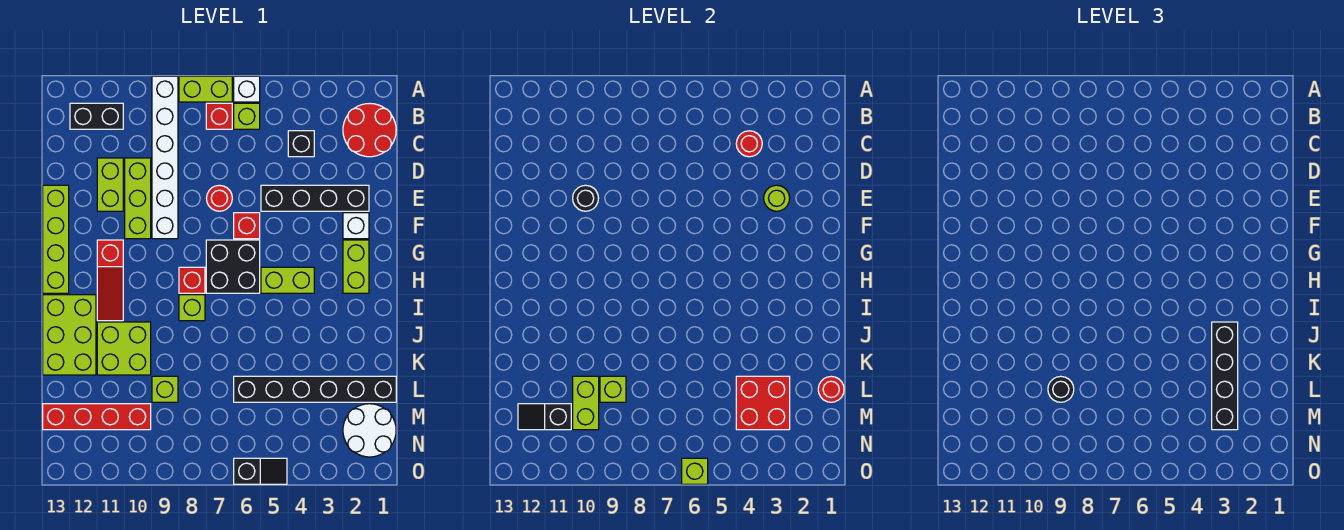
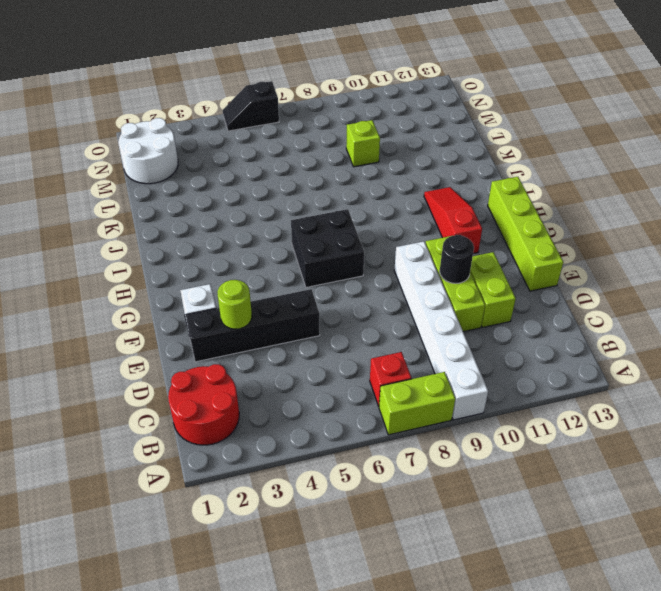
none -> white 1x1 brick [234,76,260,102]
none -> lime 1x1 brick [234,103,260,129]
none -> black 1x2 brick [70,103,123,129]
none -> black 1x1 brick [288,131,314,157]

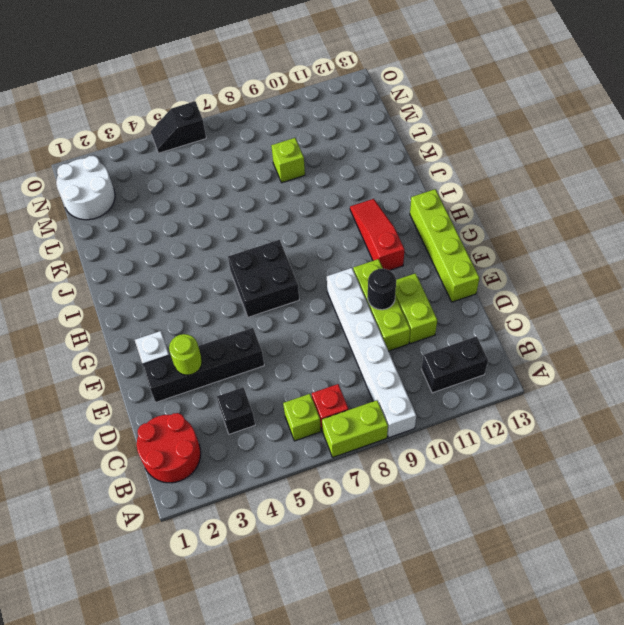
none -> white 1x1 brick [234,76,260,102]
none -> red 1x1 round brick [206,185,232,211]
none -> red 1x1 brick [234,213,260,239]
none -> lime 1x2 brick [343,240,369,293]

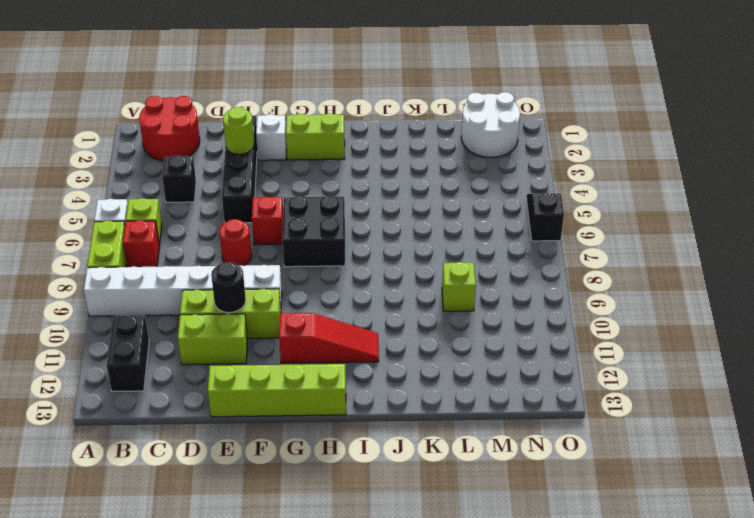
none -> lime 1x2 brick [261,267,314,293]
none -> red 1x1 brick [179,267,205,293]
none -> lime 1x1 brick [179,295,205,321]
none -> lime 2x3 brick [43,295,96,375]

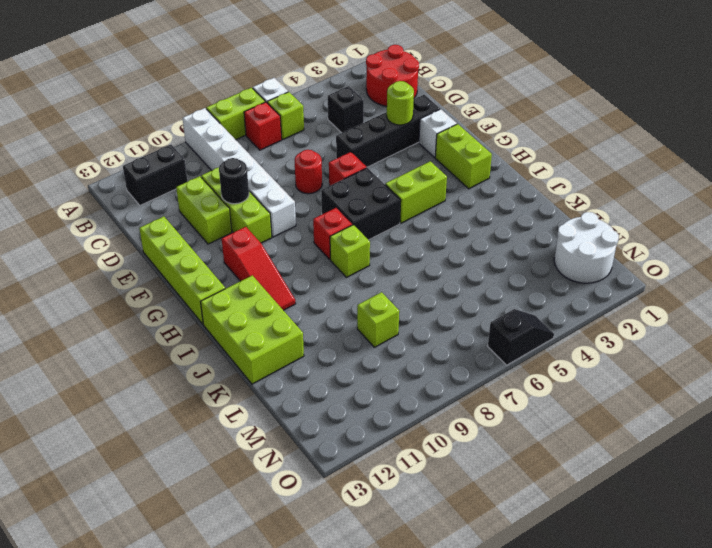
none -> lime 2x2 brick [97,322,151,375]
none -> black 1x6 brick [234,376,396,402]
none -> red 1x4 brick [43,404,151,430]
none -> red 1x1 round brick [736,131,762,157]

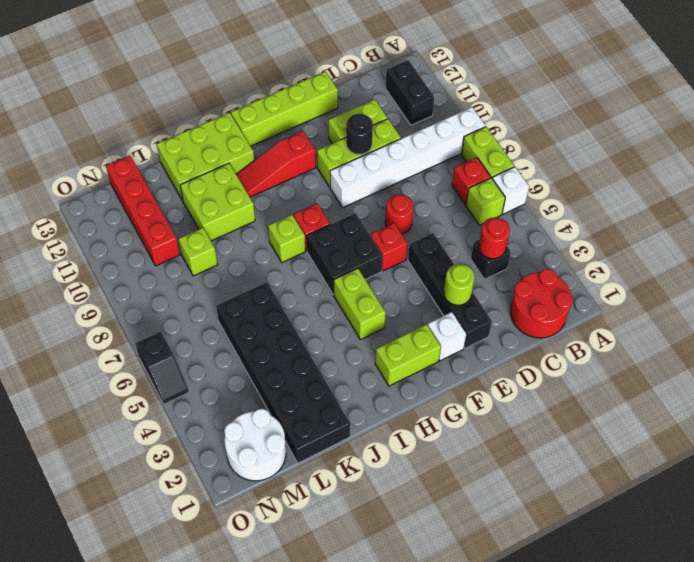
black 2x6 brick [216,282,350,463] -> black 1x6 brick [234,376,396,402]
none -> red 1x1 round brick [818,376,844,402]
none -> red 2x2 brick [736,376,790,430]
none -> lime 1x1 brick [600,376,626,402]
none -> lime 1x2 brick [573,376,599,430]

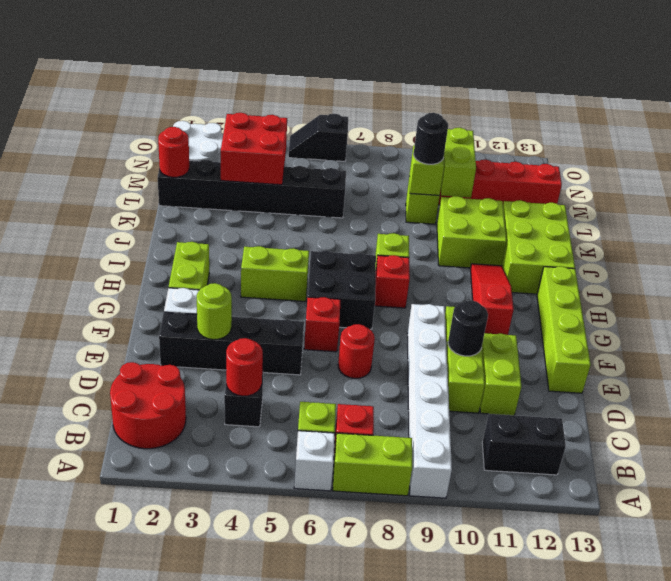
none -> black 1x2 slope [518,404,571,430]
none -> lime 1x1 brick [682,458,708,484]
none -> black 1x4 brick [1212,322,1238,430]

